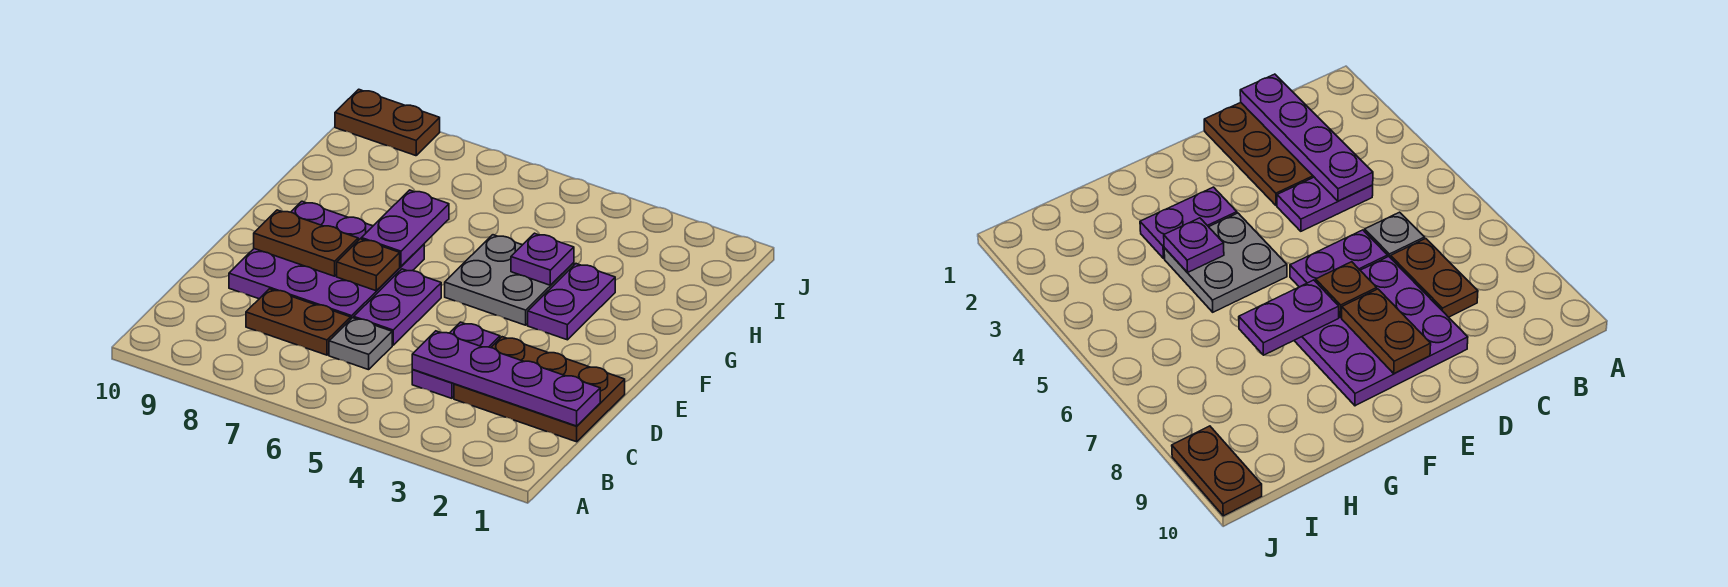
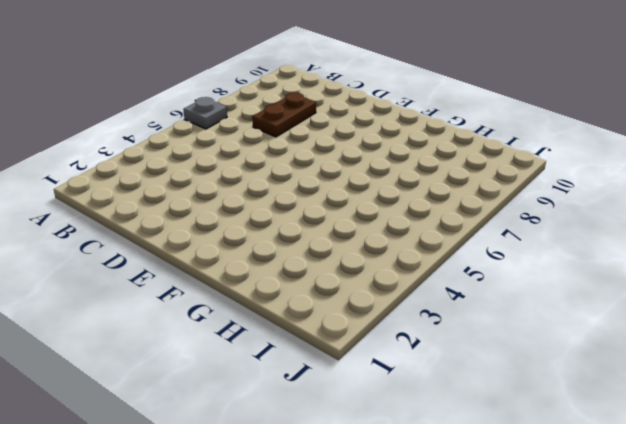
grey 1x1 plate [183,97,227,129] -> grey 1x1 plate moved to [329,318,392,370]
none -> brown 2x3 plate [454,337,625,442]
none -> purple 1x2 plate [412,322,500,398]
none -> purple 1x2 plate [354,269,441,345]

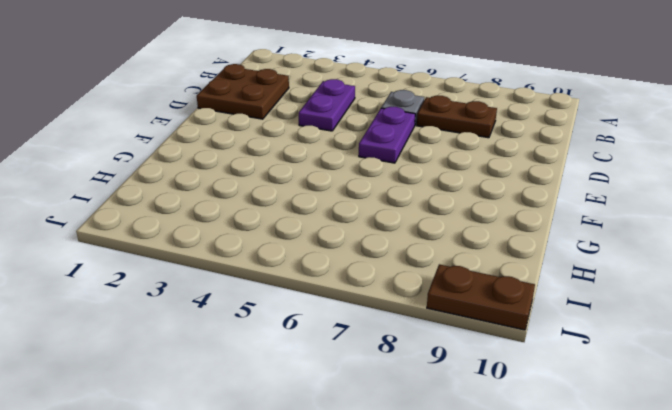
brown 2x2 plate [197,64,289,119] -> brown 2x3 plate [454,337,625,442]
none -> purple 3x3 plate [229,201,424,319]
none -> purple 1x2 plate [528,264,615,340]
none -> grey 2x2 plate [445,235,574,325]

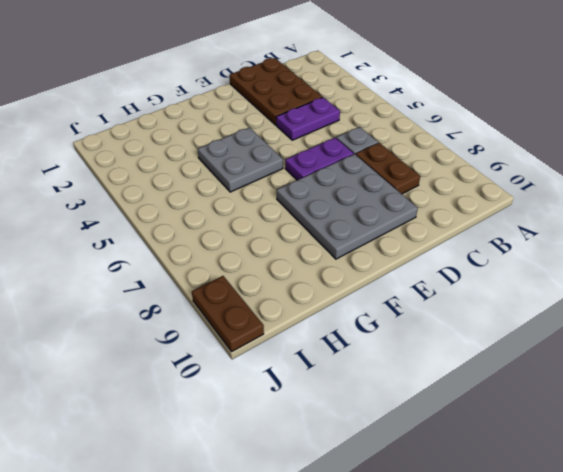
grey 3x3 plate [277,154,418,259] -> purple 3x3 plate [229,201,424,319]
none -> purple 1x2 plate [528,264,615,340]
none -> purple 1x4 plate [412,331,600,426]
none -> brown 1x1 plate [337,239,400,291]

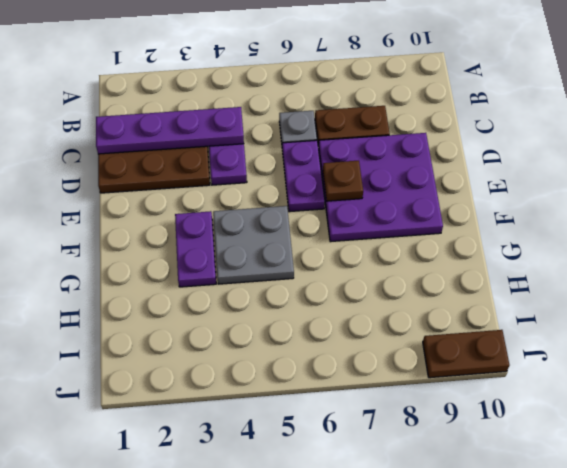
none -> brown 1x2 plate [254,210,358,276]
none -> purple 1x2 plate [361,190,449,266]
none -> purple 1x1 plate [511,233,574,285]

